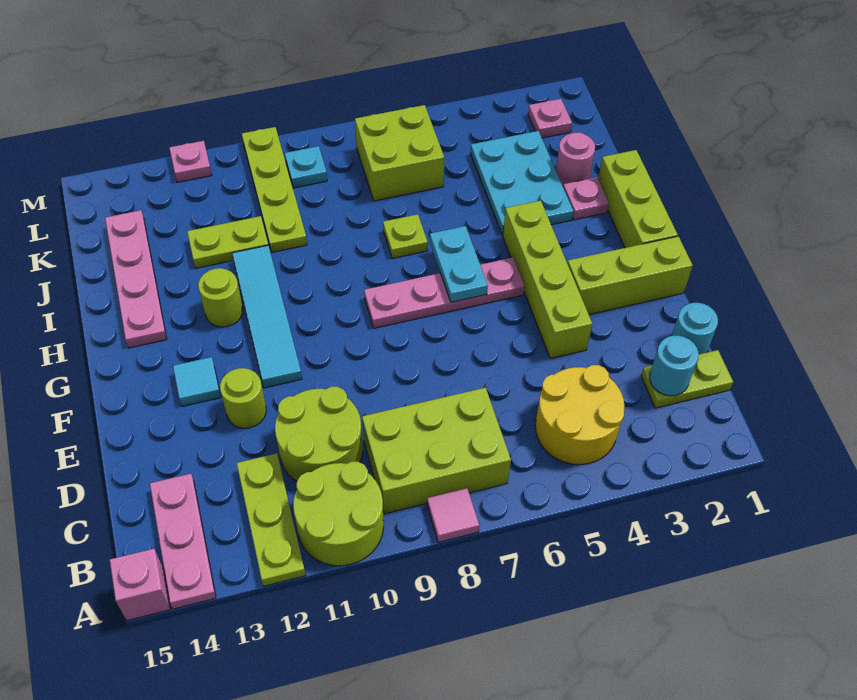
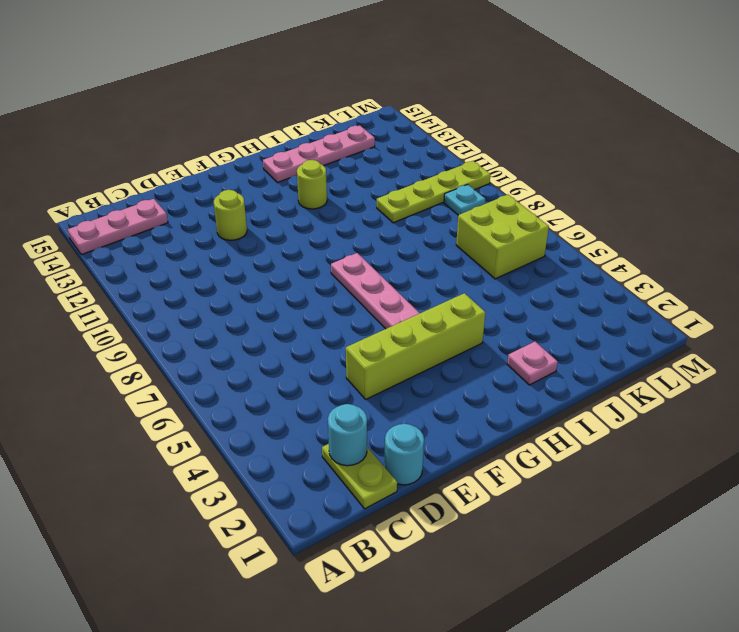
none -> pink 1x1 tile [427,488,479,542]
none -> lime 2x2 round brick [293,462,384,566]
none -> lime 1x3 plate [237,454,306,586]
none -> pink 1x1 brick [110,549,171,621]

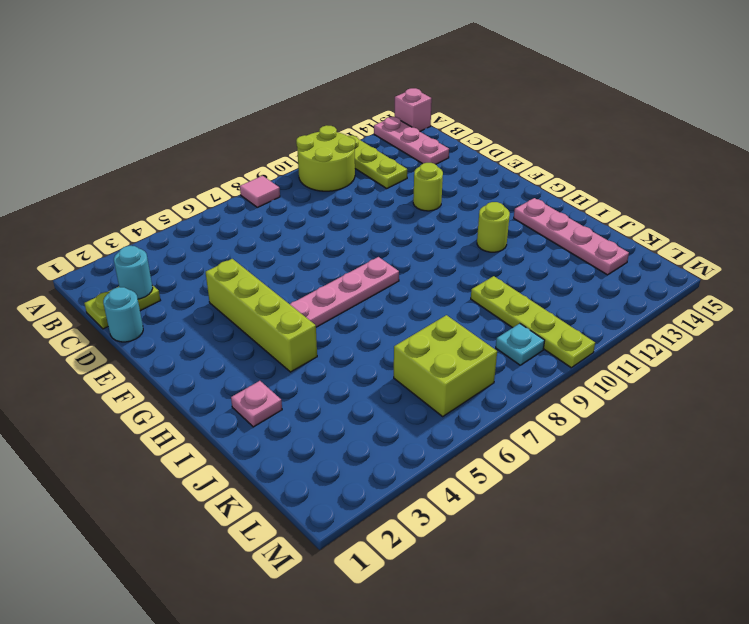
none -> yellow 2x2 round brick [535,365,624,465]
none -> lime 2x3 brick [362,388,511,514]
none -> lime 2x2 round brick [275,387,363,481]
none -> lime 1x3 brick [567,236,693,315]

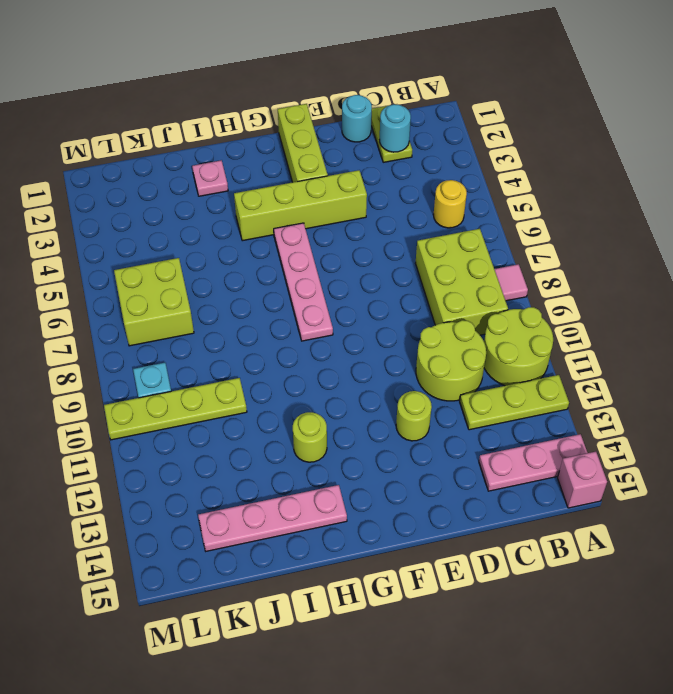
yellow 1x1 round brick [433,180,467,228] -> yellow 2x2 round brick [535,365,624,465]
none -> cyan 1x4 tile [232,245,302,388]
none -> cyan 1x1 tile [173,357,221,406]
none -> lime 1x3 brick [598,150,678,248]
none -> cyan 2x3 plate [470,131,573,235]

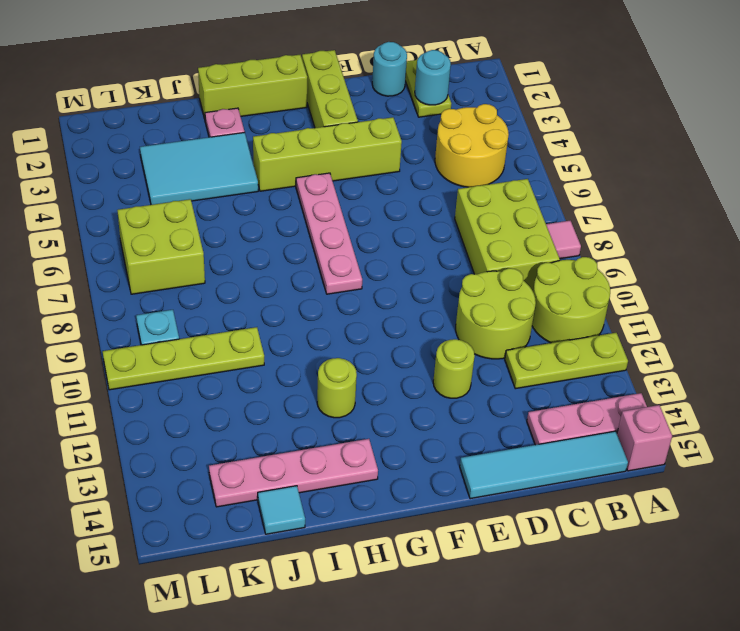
cyan 1x4 tile [460,431,628,499] -> cyan 1x4 tile moved to [232,245,302,388]
cyan 2x3 tile [140,132,258,205] -> cyan 2x3 plate [470,131,573,235]
cyan 1x1 tile [258,486,305,534] -> cyan 1x1 tile moved to [173,357,221,406]
none -> lime 1x1 plate [383,214,428,258]
none -> pink 1x1 round brick [556,133,595,186]
none -> lime 1x2 plate [187,216,268,268]
none -> pink 1x1 plate [528,99,572,138]

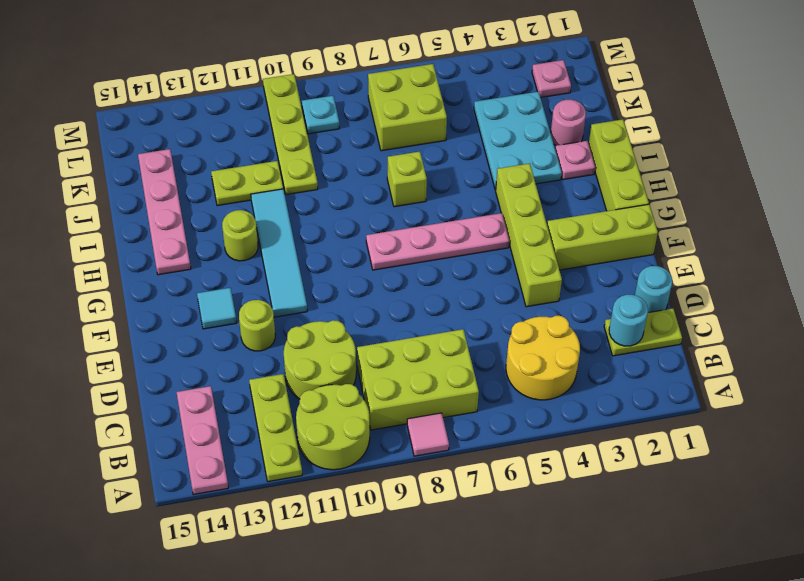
lime 1x1 brick [387,152,427,207] -> lime 1x1 plate [383,214,428,258]
none -> pink 1x1 brick [110,549,171,621]
none -> pink 1x1 plate [170,141,212,182]
none -> cyan 1x2 plate [430,226,488,302]

